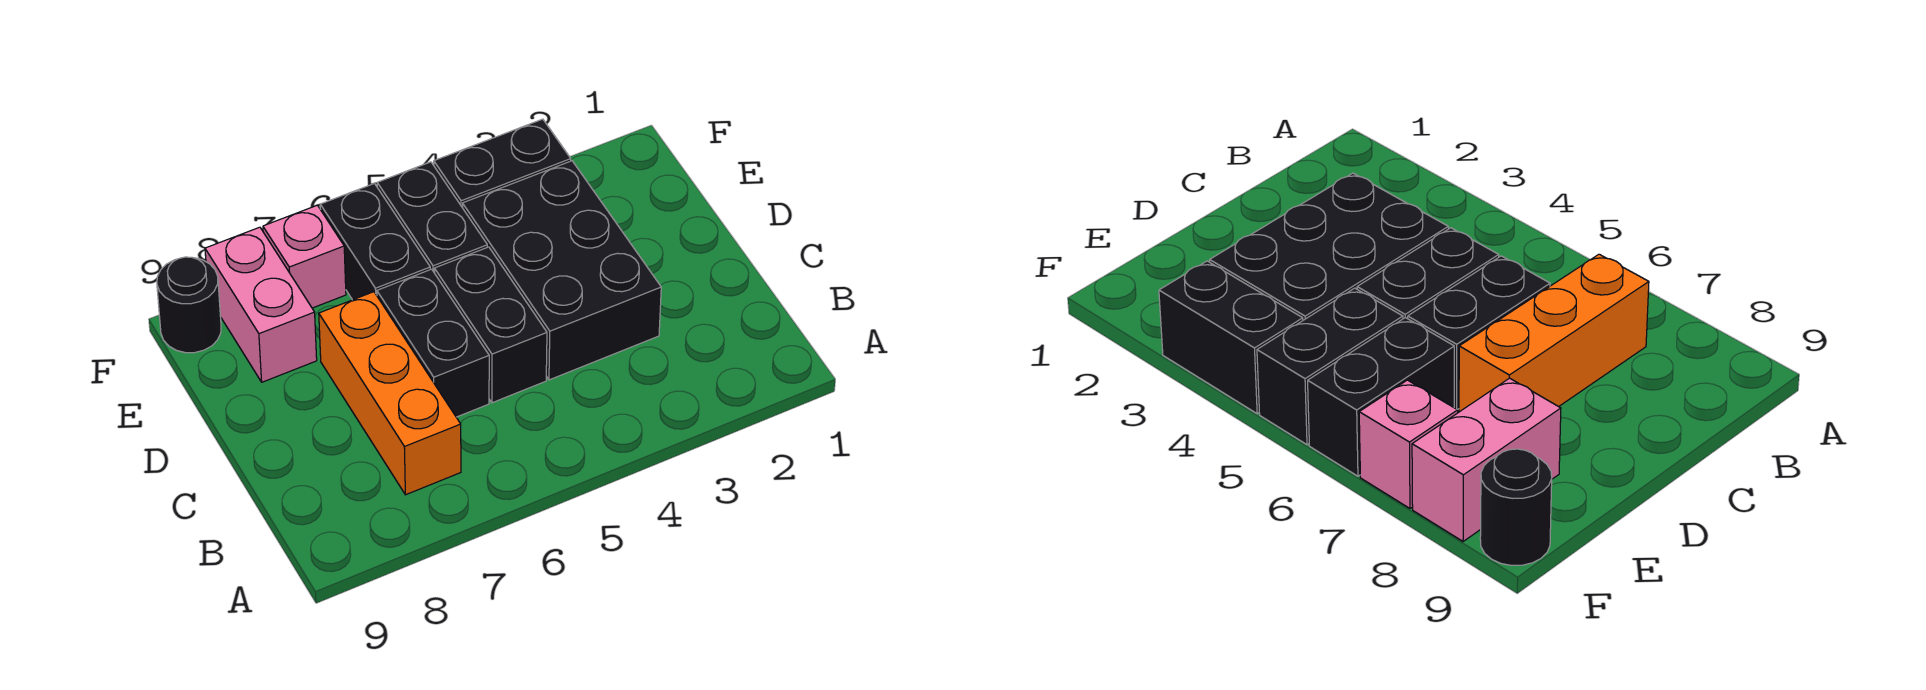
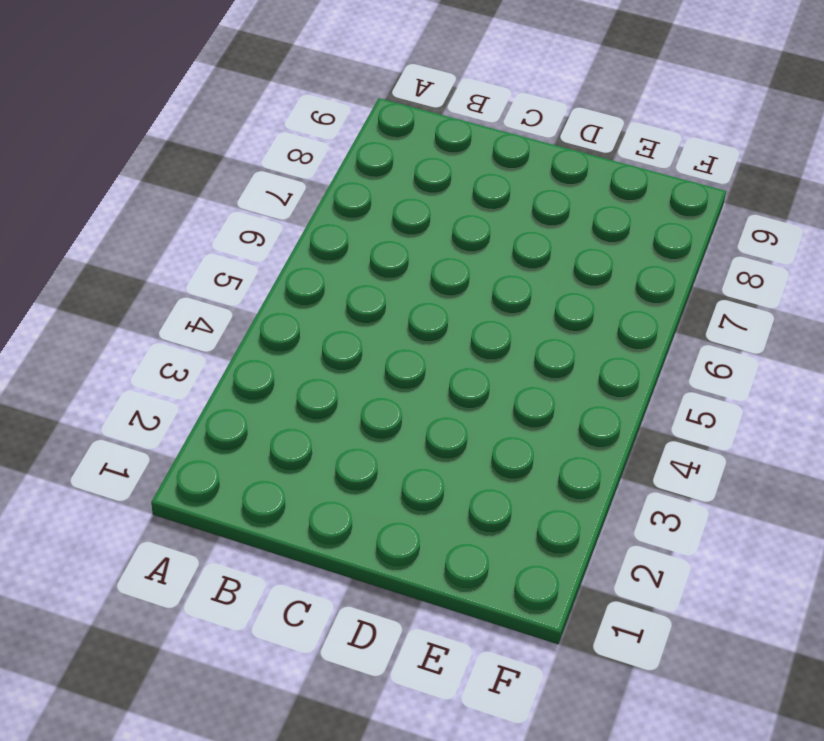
none -> orange 1x3 brick [319,292,461,495]
none -> black 2x3 brick [463,161,661,380]

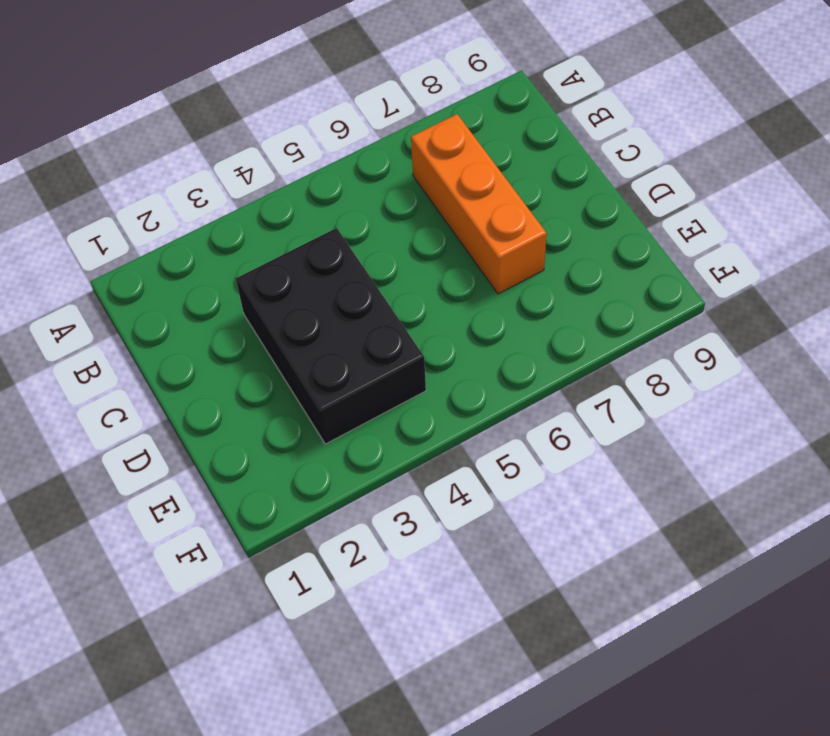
none -> black 1x2 brick [434,247,547,403]
none -> black 1x2 brick [377,269,489,417]

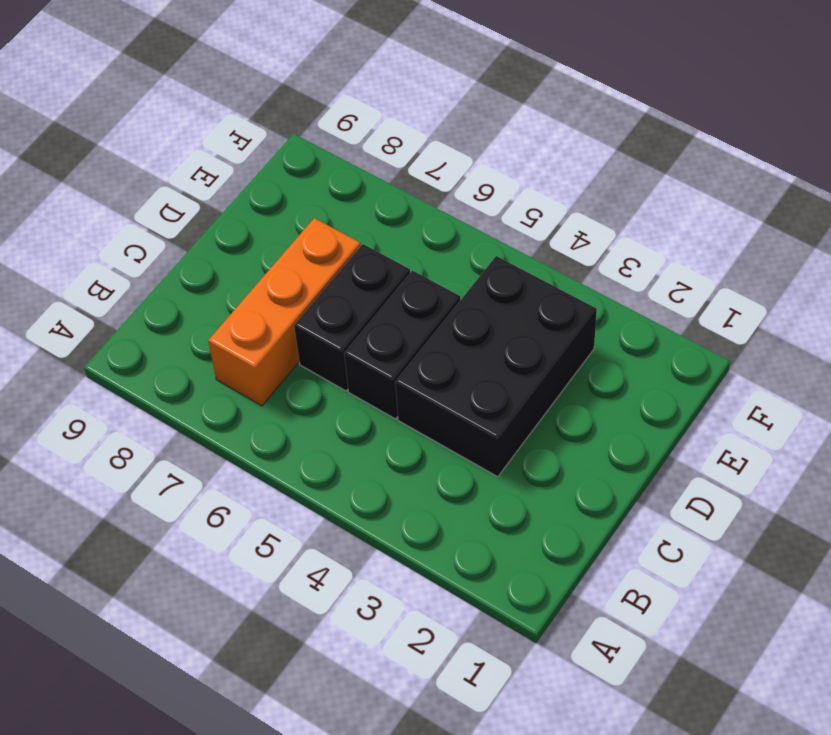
none -> black 1x2 brick [377,162,487,273]
none -> black 1x2 brick [320,184,430,300]

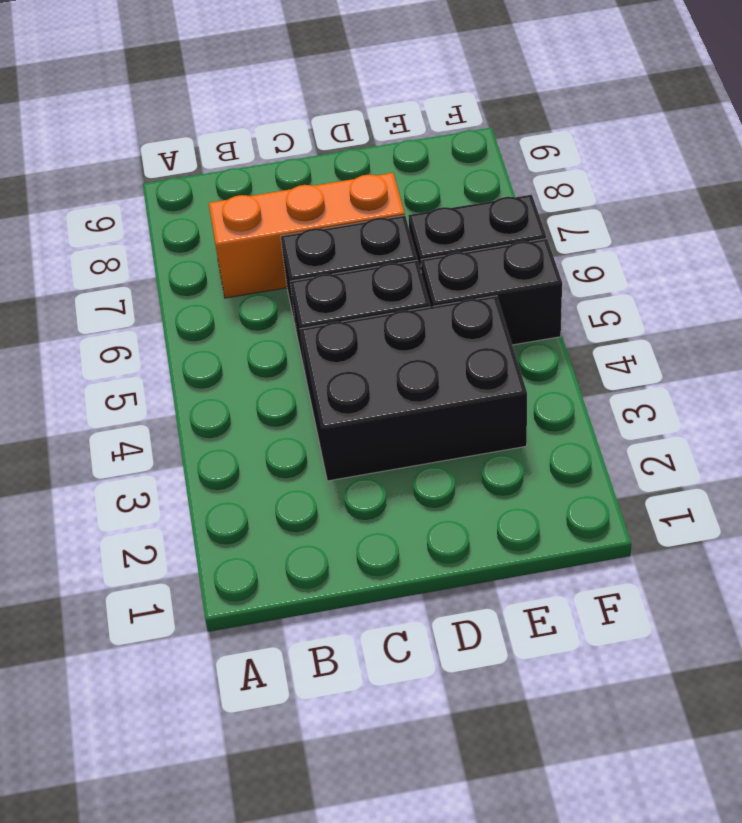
none -> pink 1x2 brick [205,227,317,382]
none -> black 1x2 brick [434,119,571,208]

